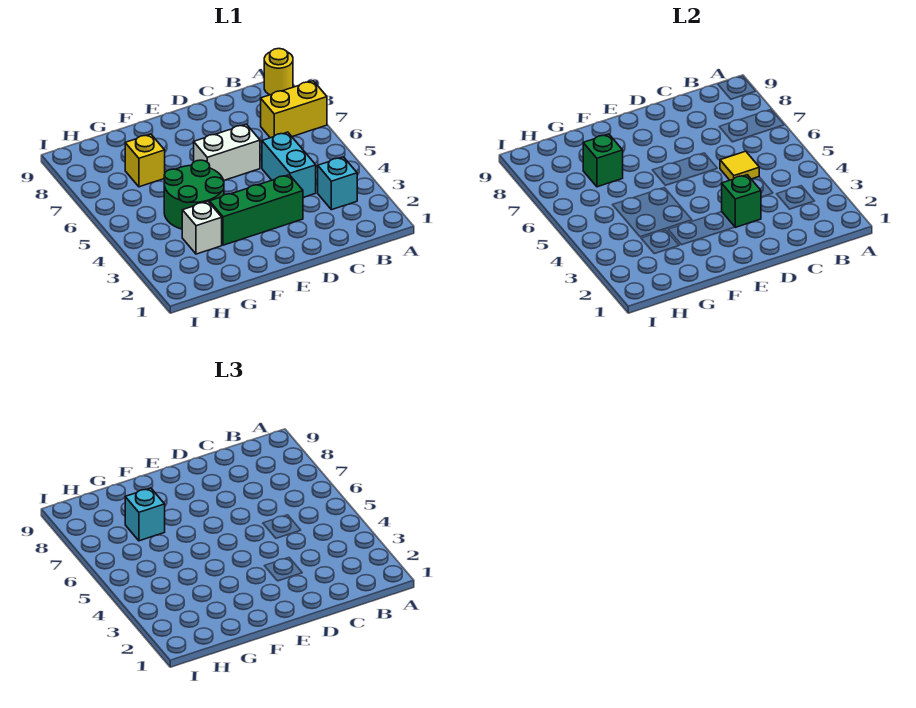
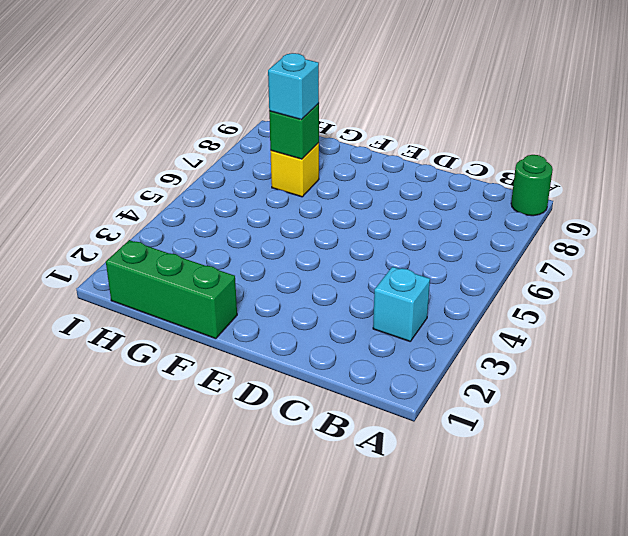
green 1x1 round brick [511,155,553,216] -> yellow 1x1 round brick [264,49,293,95]
green 1x3 brick [106,240,237,339] -> green 1x3 brick moved to [210,175,303,245]
none -> yellow 1x2 brick [261,81,327,138]
none -> cyan 1x2 brick [262,132,316,197]
none -> white 1x2 brick [194,124,260,180]

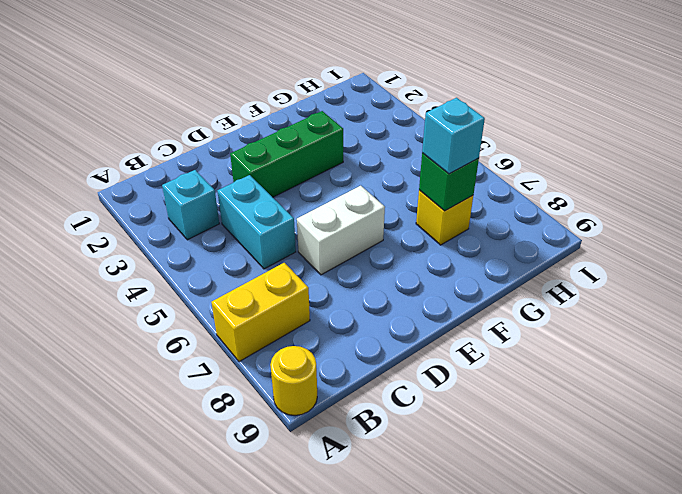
none -> green 2x2 round brick [164,160,224,229]
none -> white 1x1 brick [182,202,222,254]
none -> yellow 1x1 tile [720,151,759,180]

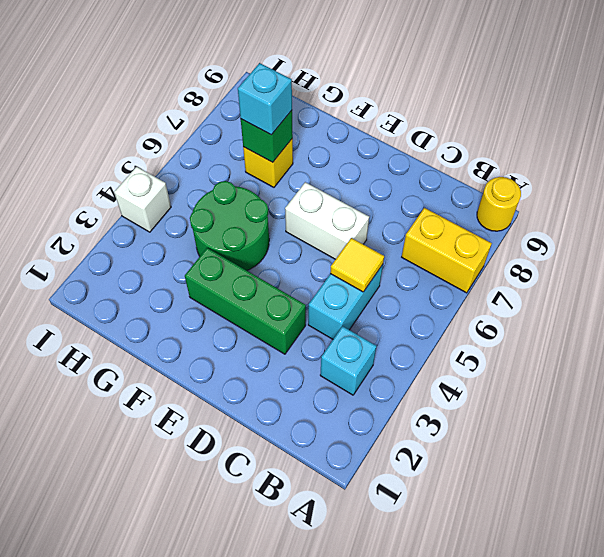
white 1x1 brick [114,167,171,232] -> white 1x1 brick moved to [182,202,222,254]
none -> green 1x1 brick [722,175,761,227]

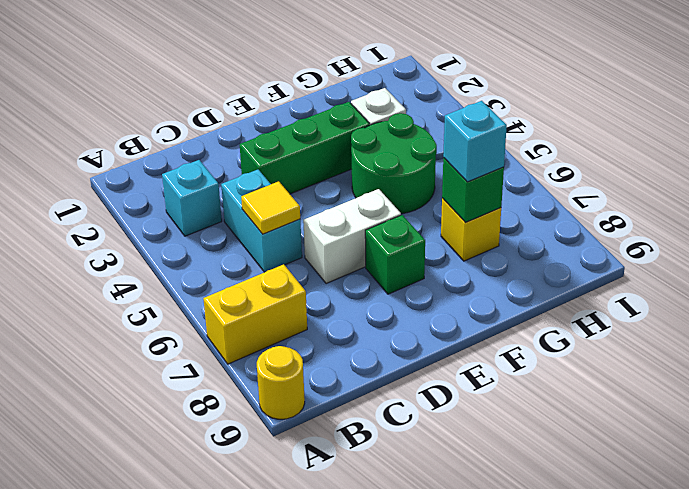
green 1x1 brick [365,215,425,294] -> green 1x1 brick moved to [722,175,761,227]

